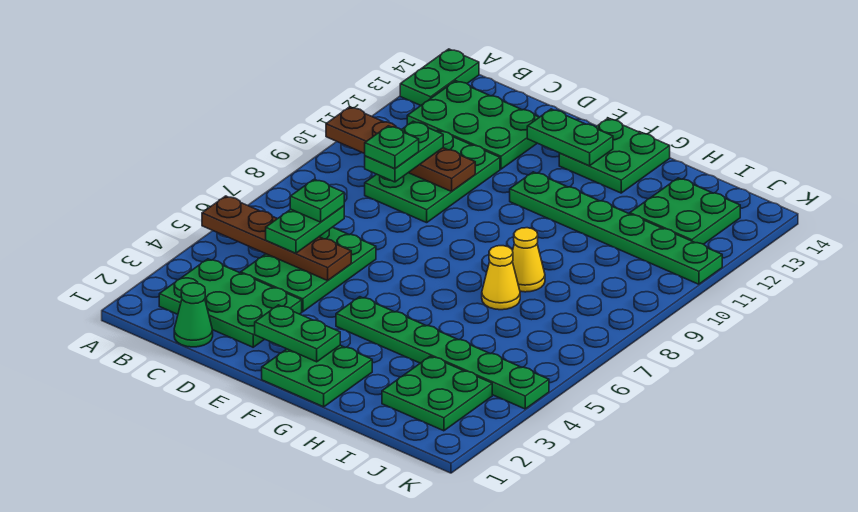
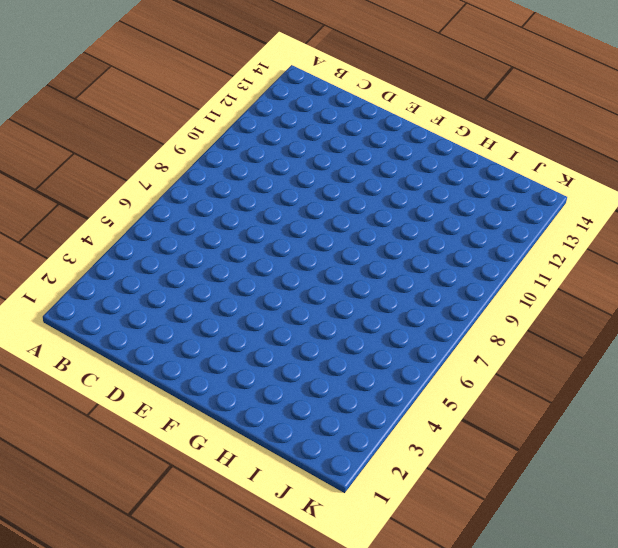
none -> green 1x2 plate [400,49,479,105]
none -> green 2x3 plate [159,259,302,347]
none -> green 2x3 plate [407,81,539,169]

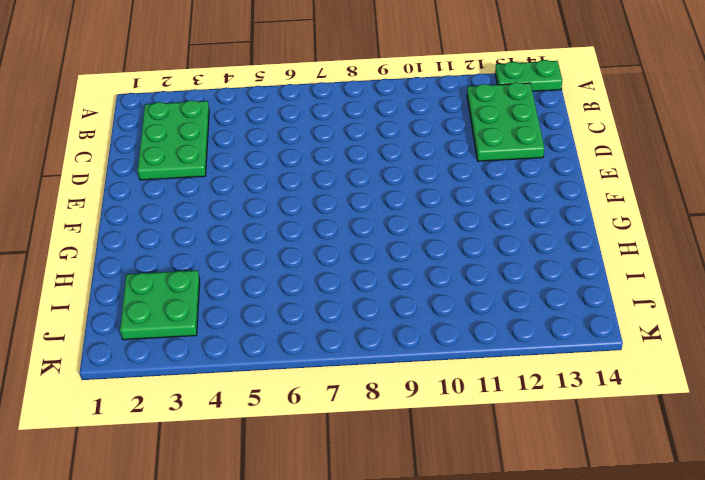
none -> green 1x1 cone [174,283,213,347]
none -> green 2x3 plate [241,227,376,312]
none -> green 2x3 plate [365,130,500,223]

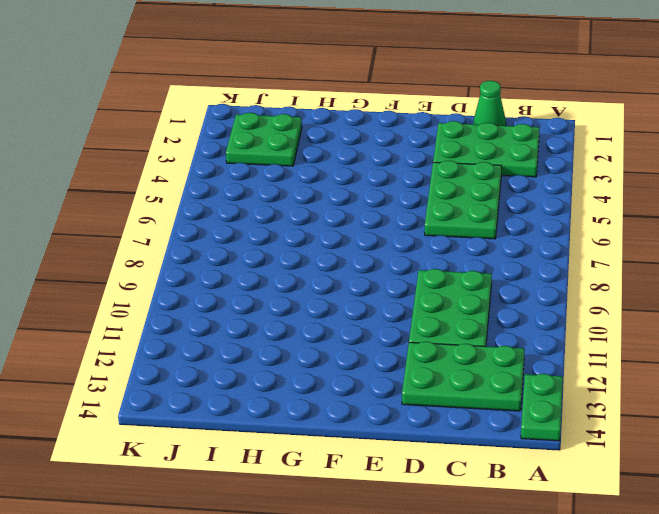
none -> green 2x2 plate [262,345,372,407]
none -> green 1x6 plate [336,297,549,409]
none -> green 1x6 plate [510,172,722,284]

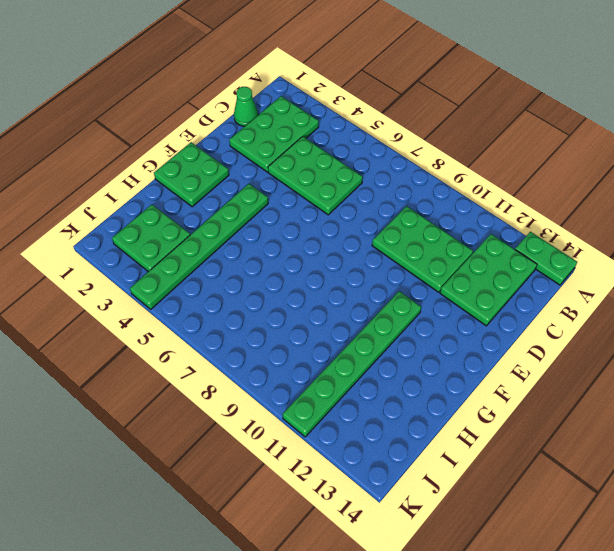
none -> green 2x2 plate [559,118,670,193]
none -> yellow 1x1 cone [482,246,520,310]
none -> yellow 1x1 cone [512,228,545,292]

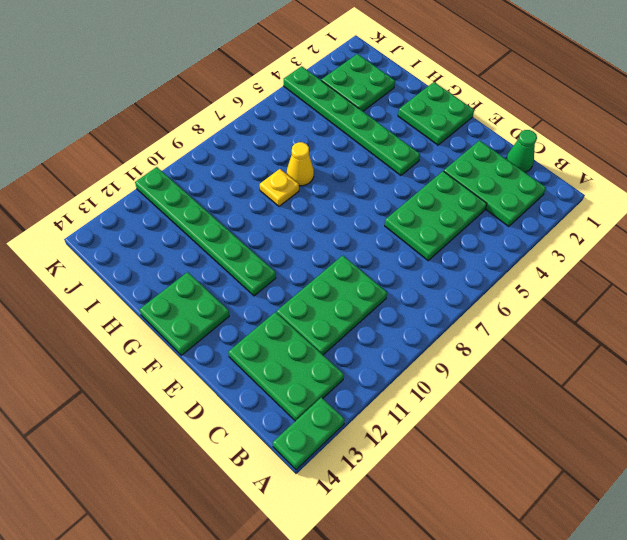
yellow 1x1 plate [260,169,299,206] -> yellow 1x1 cone [512,228,545,292]
none -> green 2x2 plate [630,178,740,244]
none -> brown 1x4 plate [202,196,351,281]
none -> brown 1x4 plate [326,107,475,191]

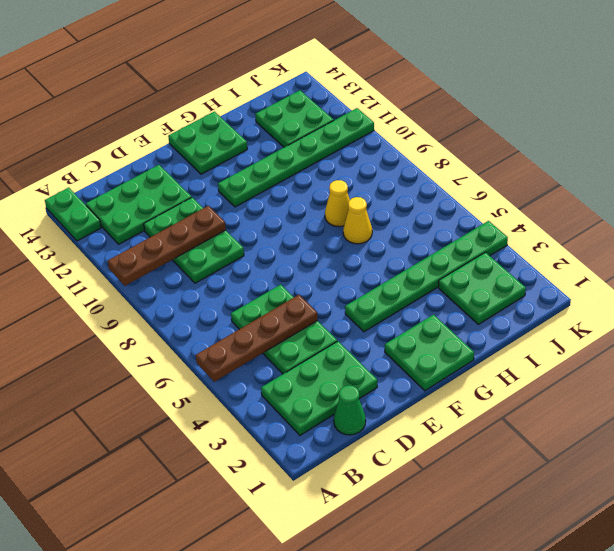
none -> green 1x2 plate [255,305,340,362]
none -> green 1x2 plate [527,109,613,166]
none -> green 1x2 plate [266,206,344,253]

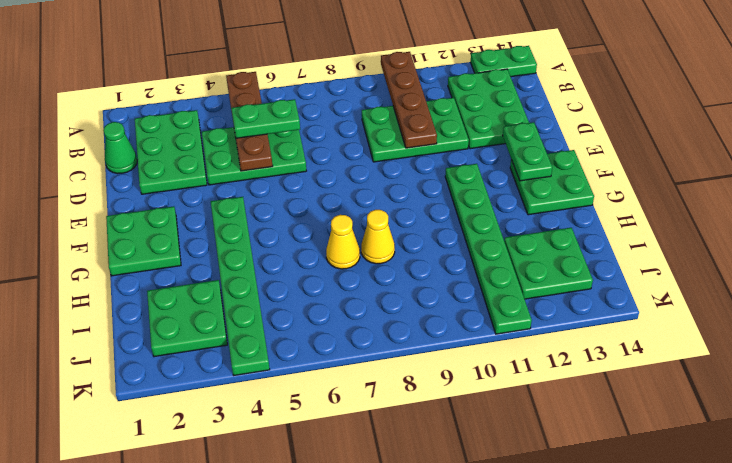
none -> green 1x2 plate [255,305,340,362]
none -> green 1x2 plate [365,121,443,182]
none -> green 1x1 plate [290,179,344,222]

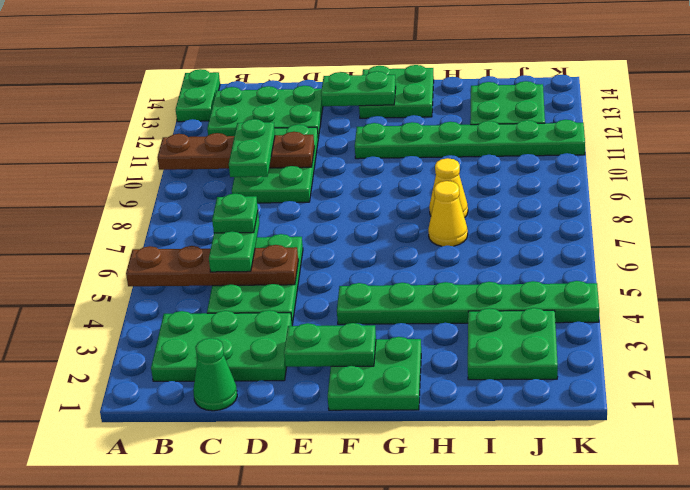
none -> green 1x1 plate [365,126,419,169]

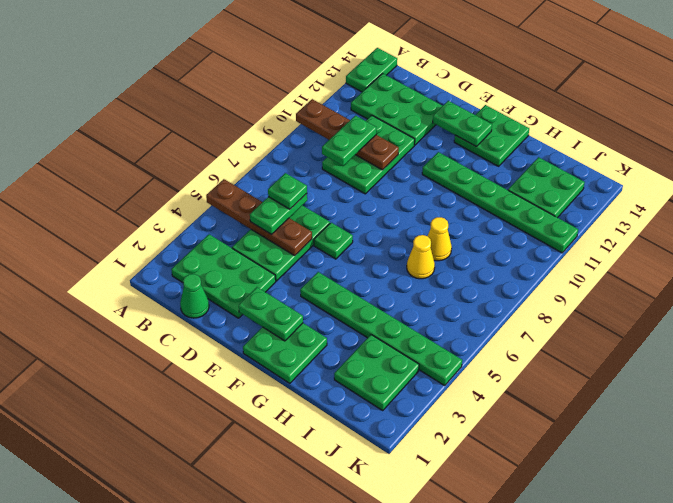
green 1x1 plate [314,223,353,259] -> green 1x1 plate moved to [365,126,419,169]

